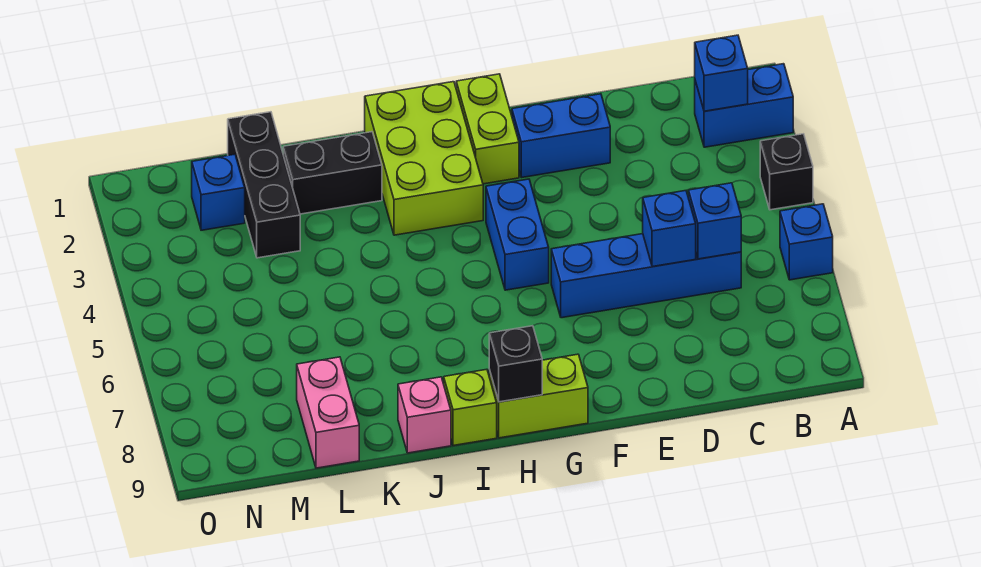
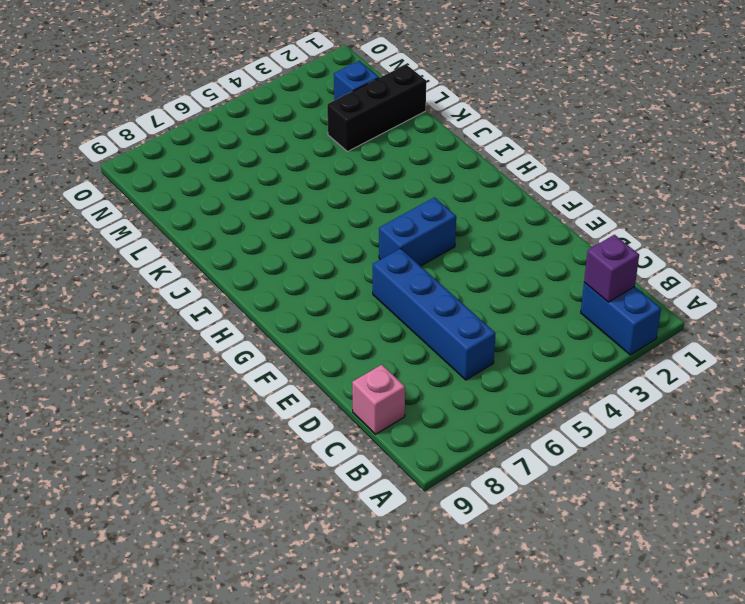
purple 1x1 brick [584,235,639,302] -> blue 1x1 brick [695,35,748,111]
pink 1x1 brick [352,365,405,434] -> pink 1x1 brick moved to [398,377,451,453]
none -> black 1x1 brick [760,134,813,210]
none -> blue 1x1 brick [780,204,833,280]
none -> blue 1x2 brick [512,94,610,178]

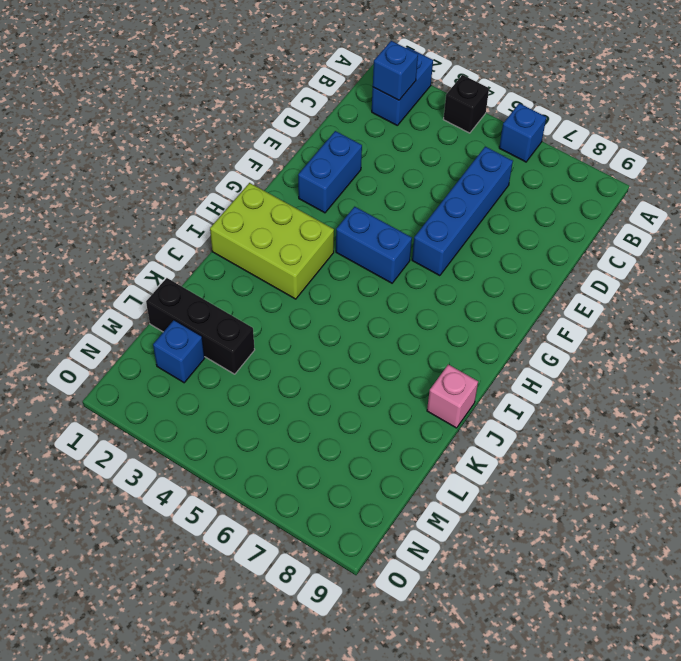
none -> lime 1x2 brick [456,74,519,184]
none -> lime 1x2 brick [489,354,588,438]
none -> lime 1x1 brick [444,369,497,446]

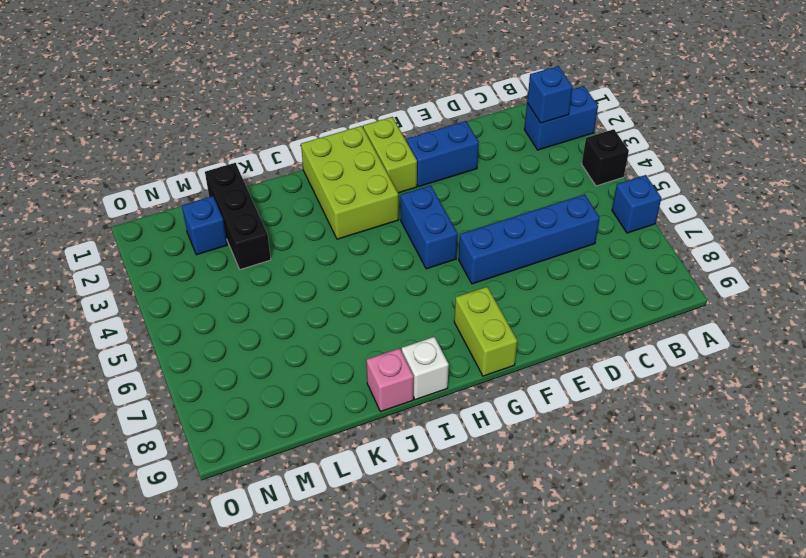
lime 1x2 brick [454,287,517,376] -> lime 1x2 brick turned to [489,354,588,438]
white 1x1 brick [402,337,449,400] -> lime 1x1 brick [444,369,497,446]
none -> black 1x2 brick [283,132,382,214]
none -> pink 1x2 brick [297,357,359,468]
none -> blue 1x1 brick [688,183,741,259]

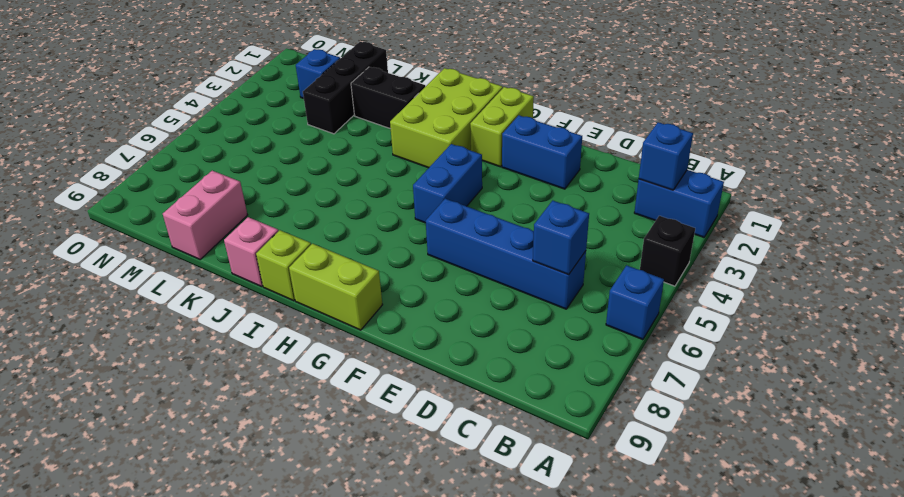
none -> blue 1x1 brick [643,191,696,267]
none -> black 1x1 brick [489,326,542,402]

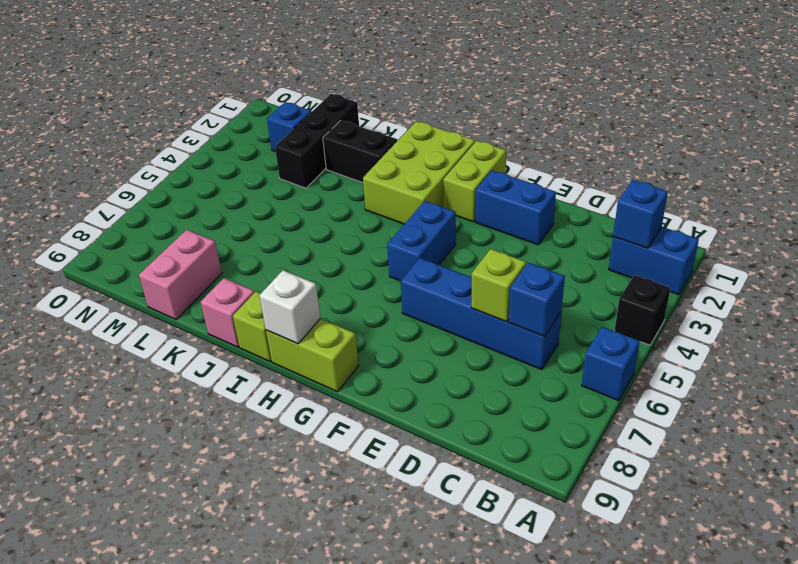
lime 1x1 brick [471,249,526,322] -> blue 1x1 brick [643,191,696,267]
white 1x1 brick [259,270,320,344] -> black 1x1 brick [489,326,542,402]

